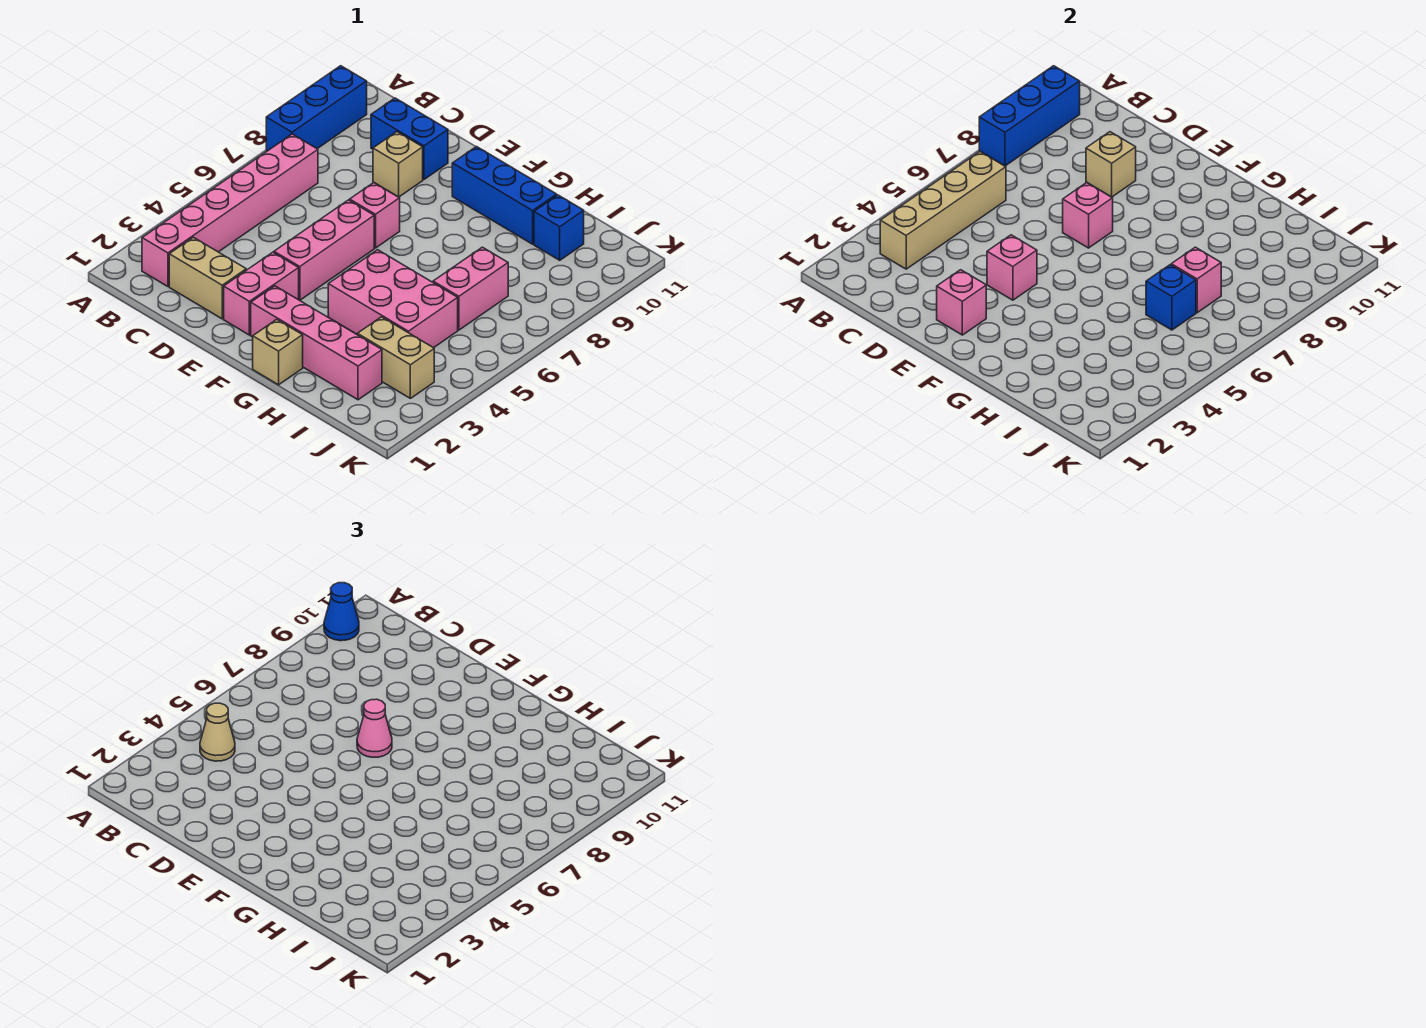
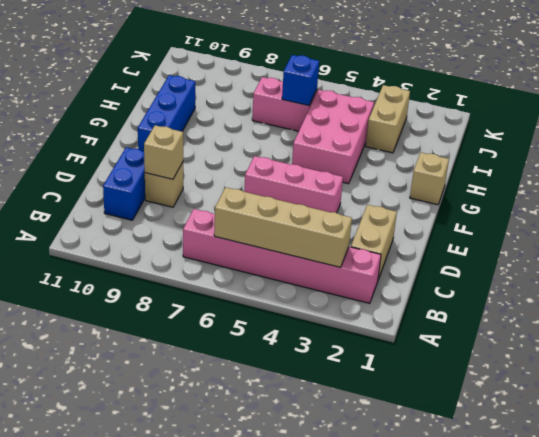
none -> blue 1x3 brick [266,66,367,151]
none -> pink 1x2 brick [224,252,299,335]
none -> pink 1x1 brick [350,183,400,248]

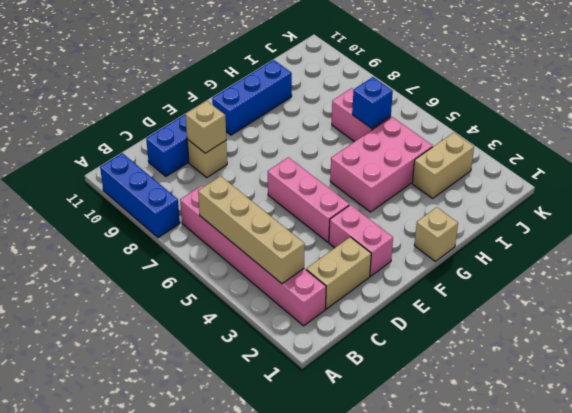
none -> pink 1x1 brick [350,183,400,248]
none -> pink 1x4 brick [251,286,382,400]
none -> blue 1x1 brick [534,195,584,260]

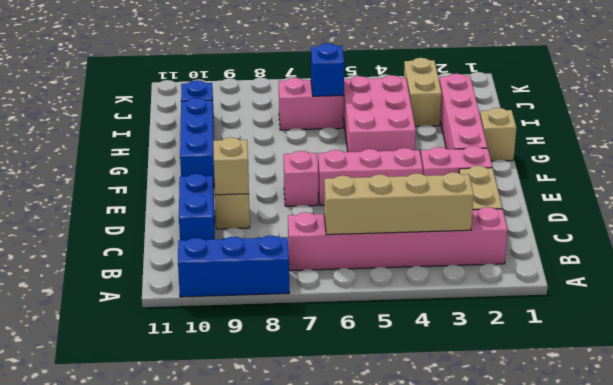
none -> blue 1x3 brick [979,66,1080,166]
none -> pink 1x1 brick [937,270,986,335]
none -> pink 1x1 brick [987,235,1037,300]

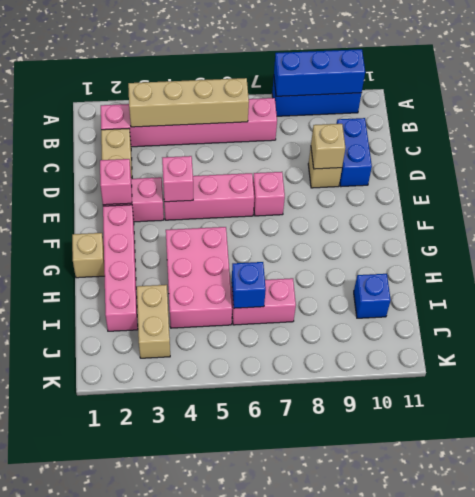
none -> blue 1x3 brick [452,147,557,244]
none -> pink 1x1 brick [1063,183,1113,248]
none -> pink 1x1 brick [1171,247,1221,313]

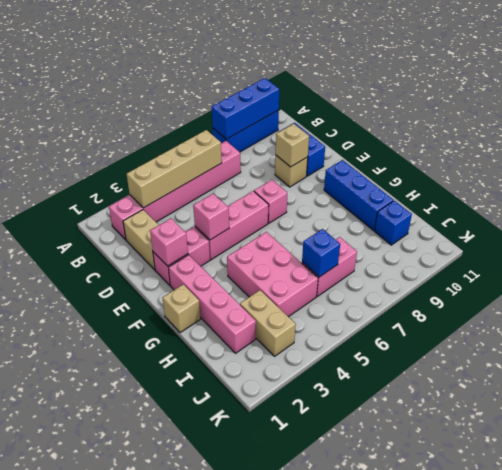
none -> pink 1x1 brick [1063,183,1113,248]
none -> pink 1x1 brick [1171,247,1221,313]
none -> blue 1x1 cone [324,583,359,641]

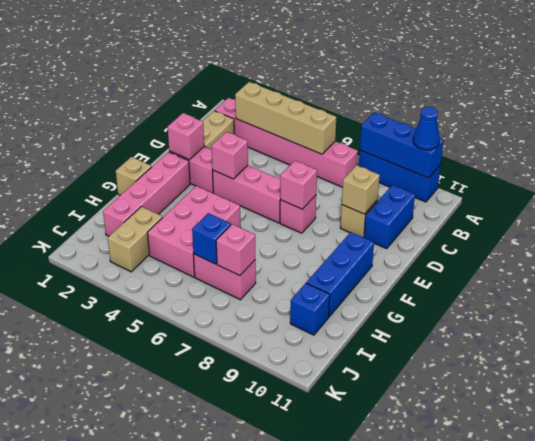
none -> tan 1x1 cone [200,703,235,761]
none -> pink 1x1 cone [357,699,392,757]

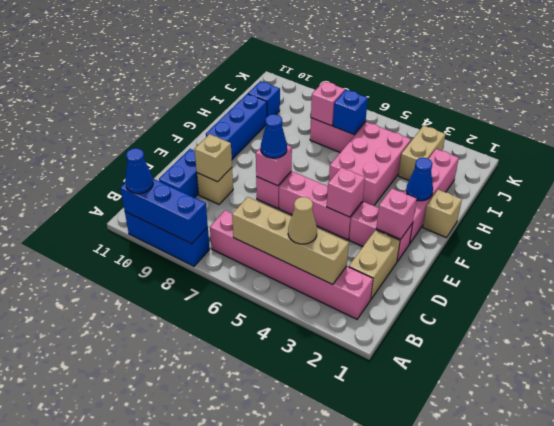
blue 1x1 cone [261,114,287,158] -> pink 1x1 cone [357,699,392,757]
blue 1x1 cone [406,158,433,201] -> none

